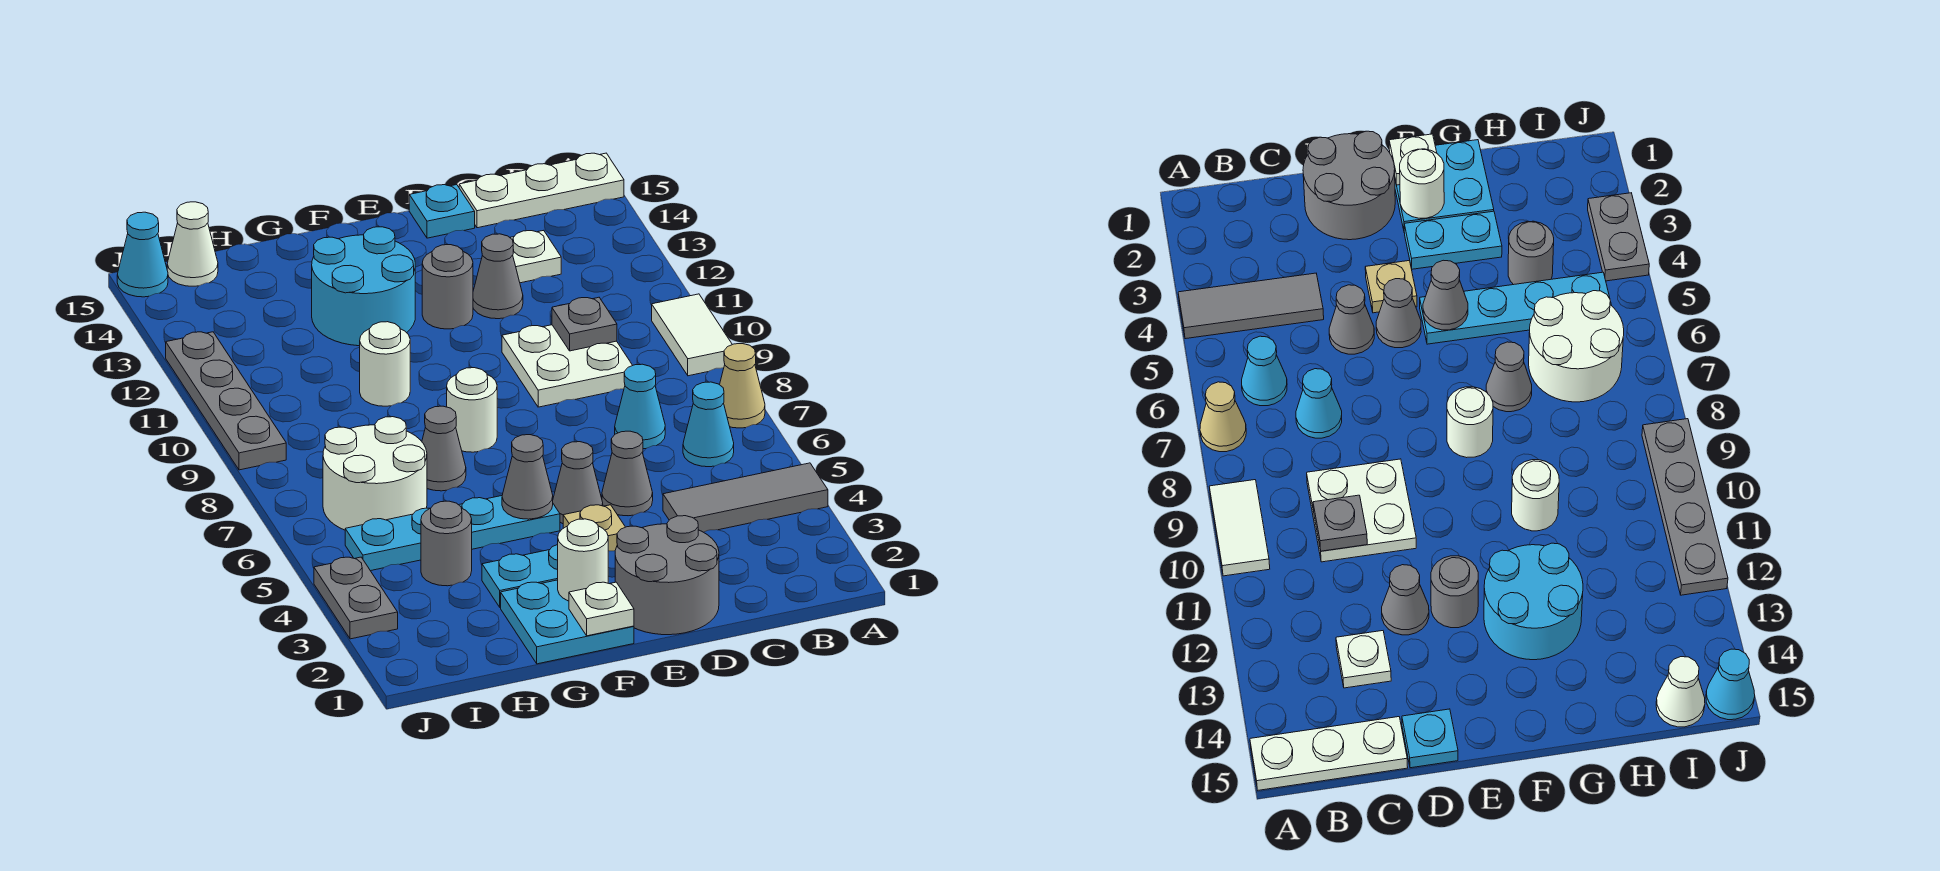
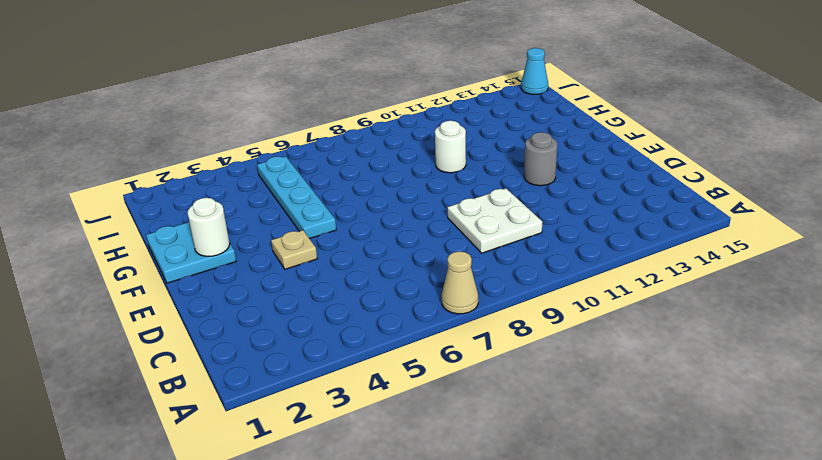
none -> grey 1x3 tile [663,463,828,532]
none -> white 1x2 tile [652,294,732,376]
none -> white 1x3 plate [459,153,624,228]
none -> cyan 1x1 cone [683,382,734,467]

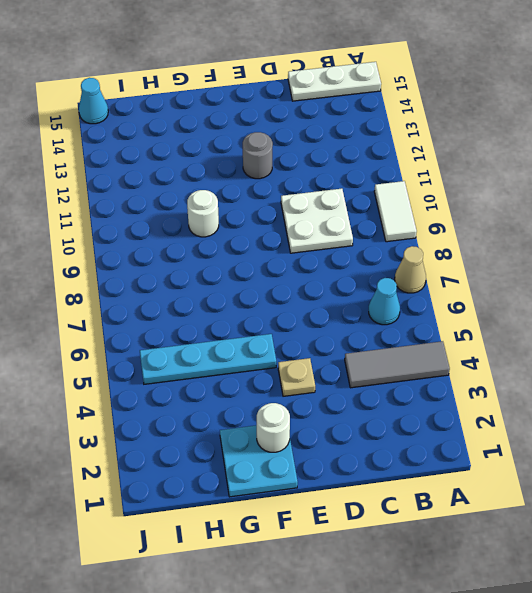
none -> cyan 1x1 cone [615,364,665,449]
none -> white 1x1 plate [510,230,561,283]
none -> grey 2x2 round brick [615,516,719,635]
none -> grey 1x1 cone [602,431,653,516]

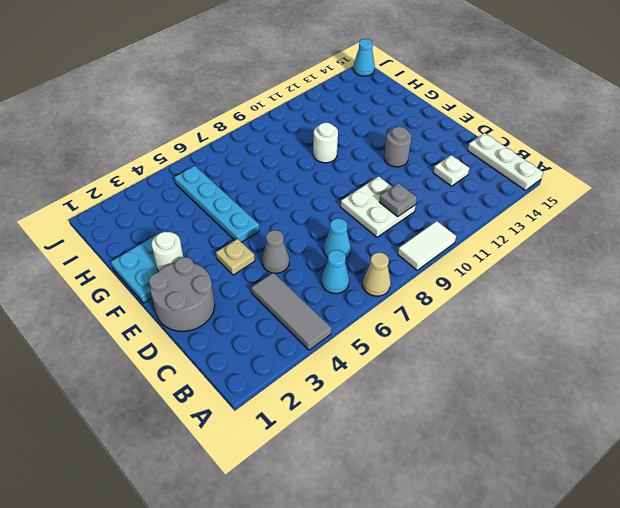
none -> grey 1x1 cone [473,234,523,319]
none -> cyan 1x1 plate [409,185,475,238]
none -> grey 1x1 cone [553,442,603,524]
none -> cyan 1x2 plate [482,545,558,607]

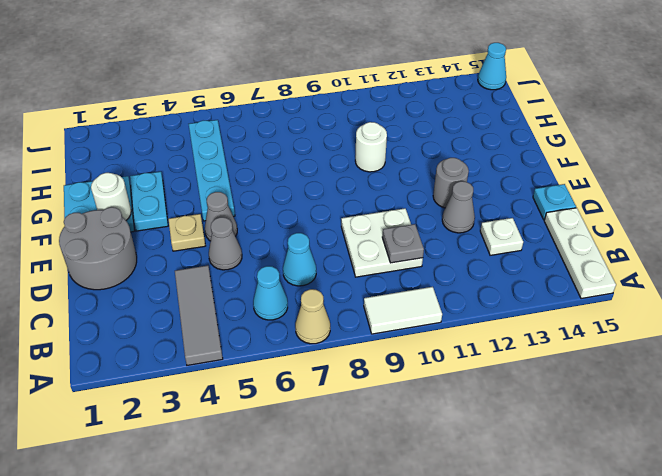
none -> white 1x1 round brick [447,368,497,452]
none -> cyan 2x2 round brick [312,227,415,346]
none -> grey 1x1 cone [422,406,466,491]
none -> grey 1x1 round brick [421,501,472,586]

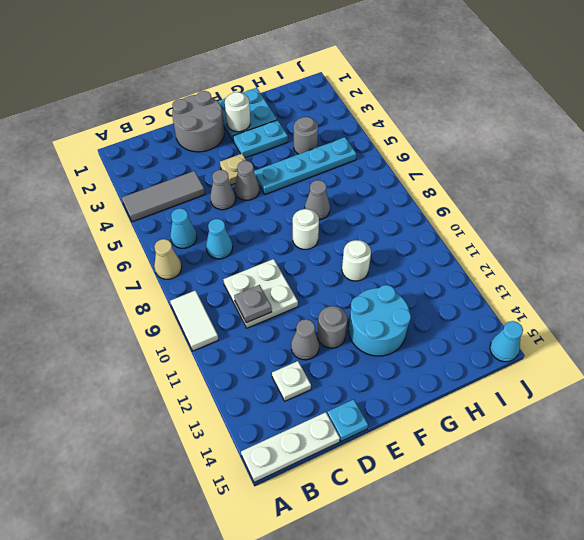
none -> white 2x2 round brick [323,417,427,530]
none -> white 1x1 cone [167,202,218,286]
none -> grey 1x2 plate [314,557,398,639]
none -> grey 1x4 plate [166,332,286,470]

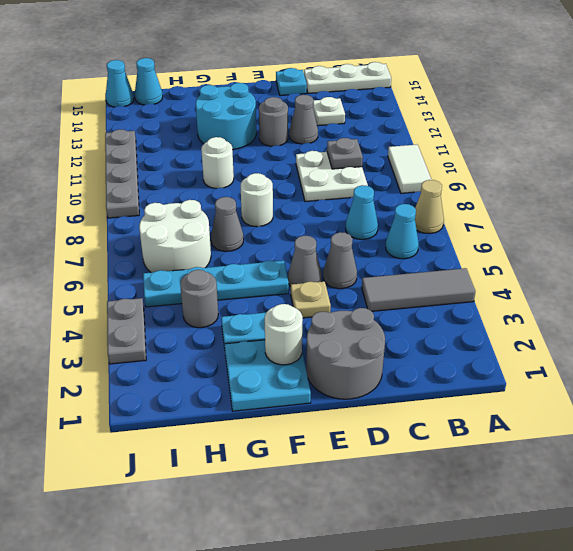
cyan 1x1 cone [135,58,163,105] -> white 1x1 cone [167,202,218,286]
none -> white 1x1 plate [569,582,634,636]
none -> grey 1x1 cone [502,435,553,519]

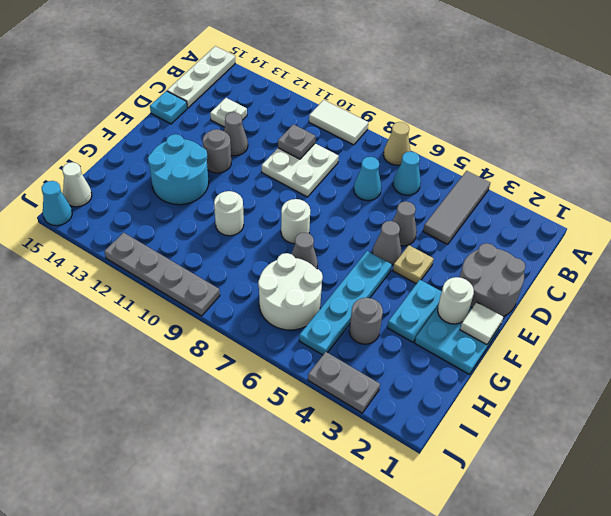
white 1x1 tile [460,302,503,345] -> white 1x1 plate [569,582,634,636]
none -> grey 1x1 cone [502,435,553,519]

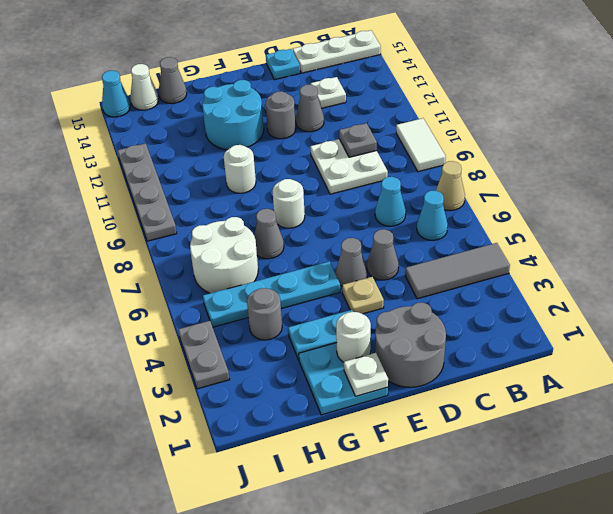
grey 1x1 cone [159,57,187,104] -> grey 1x1 cone moved to [502,435,553,519]

